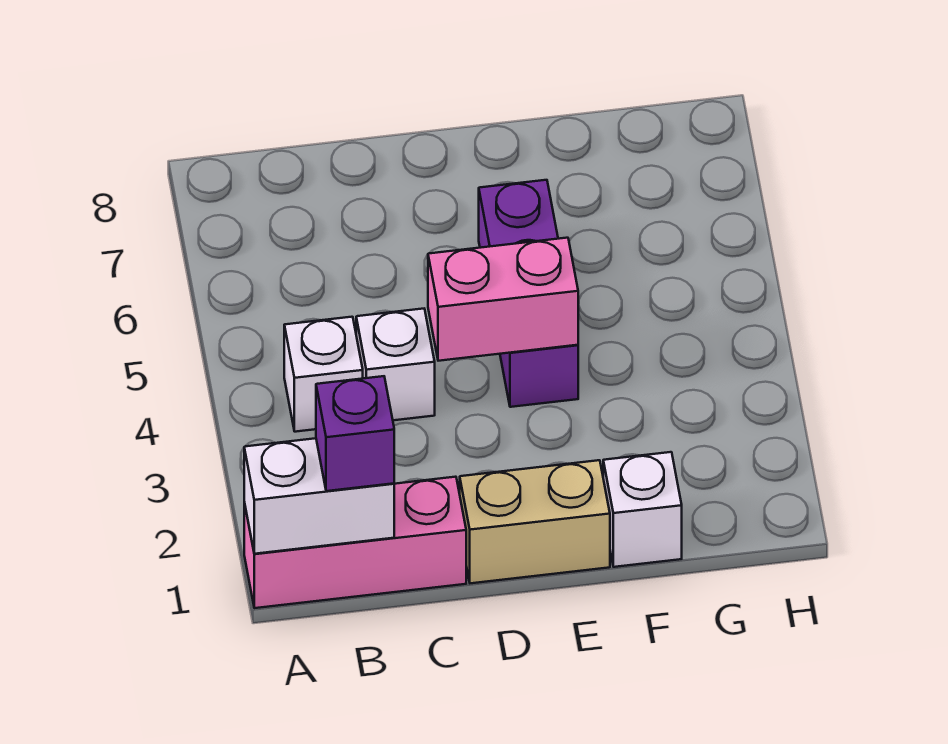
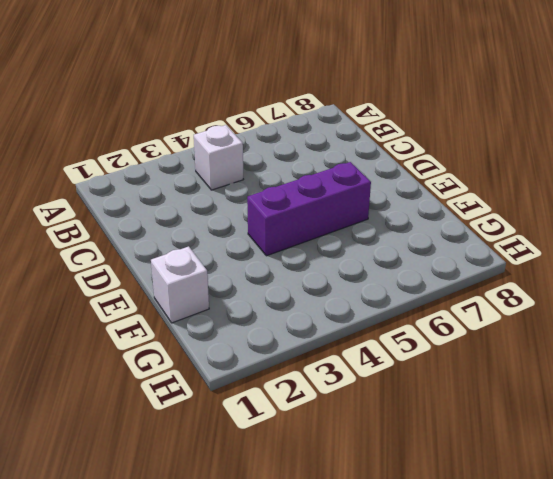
none -> pink 1x3 brick [244,477,466,608]
none -> white 1x1 brick [356,309,435,420]

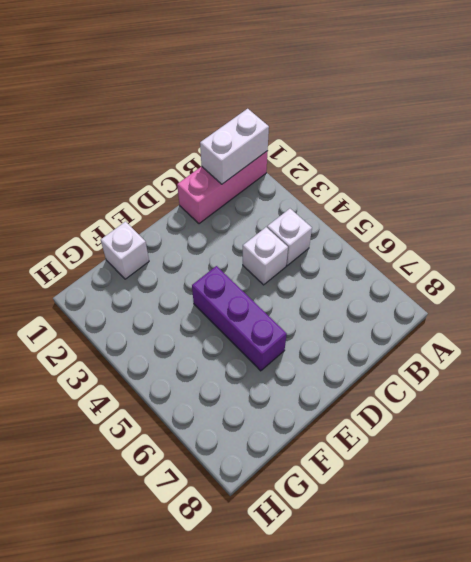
none -> tan 1x2 brick [460,460,610,583]
none -> pink 1x2 brick [428,238,578,361]

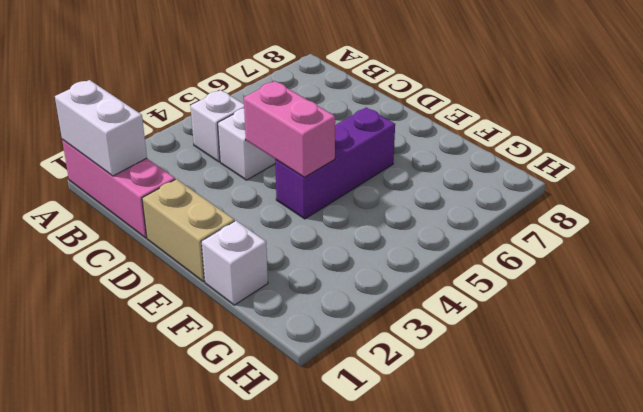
none -> purple 1x1 brick [316,376,394,491]

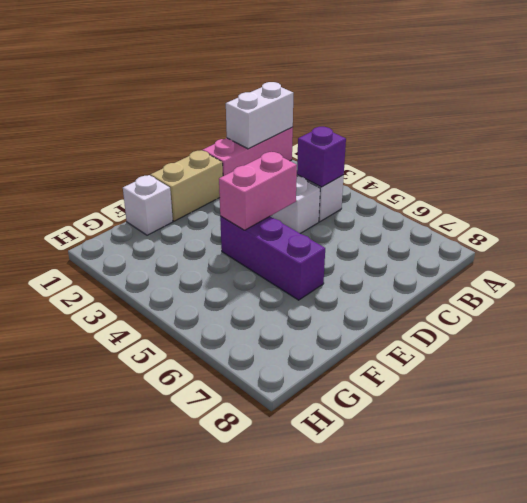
purple 1x1 brick [297,127,346,187] -> purple 1x1 brick moved to [316,376,394,491]

